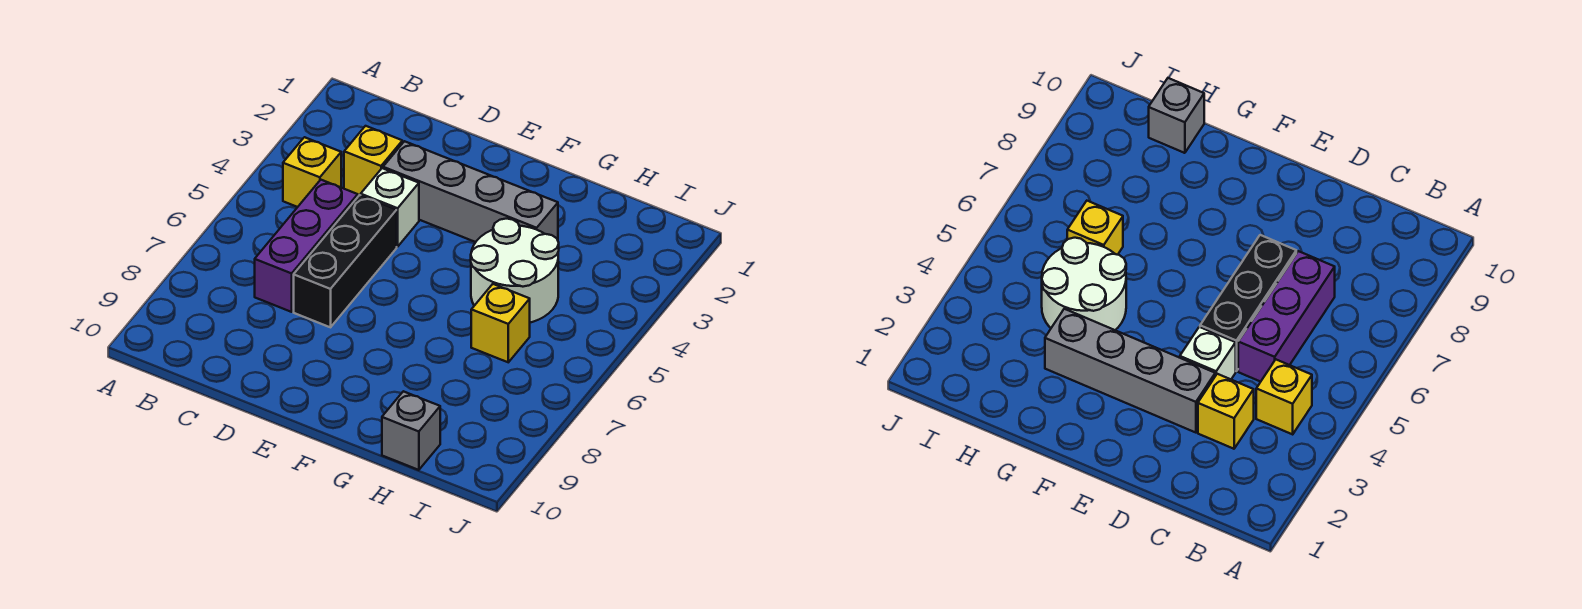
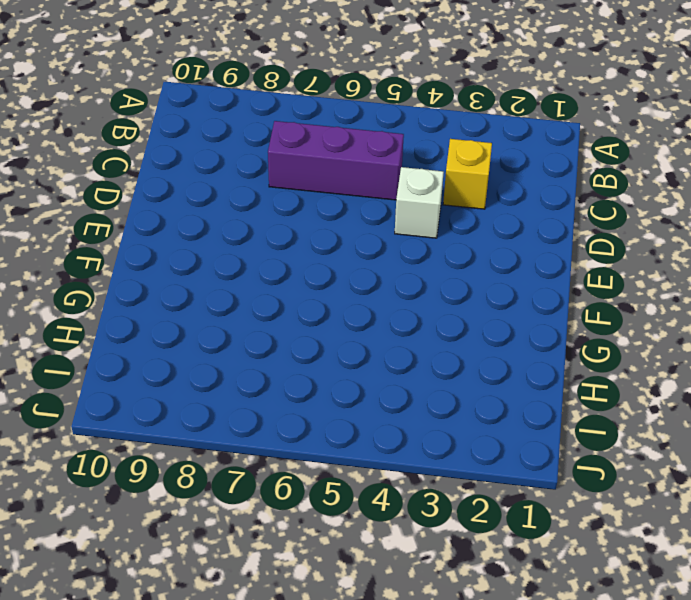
none -> yellow 1x1 brick [283,137,341,207]
none -> grey 1x4 brick [383,141,558,242]

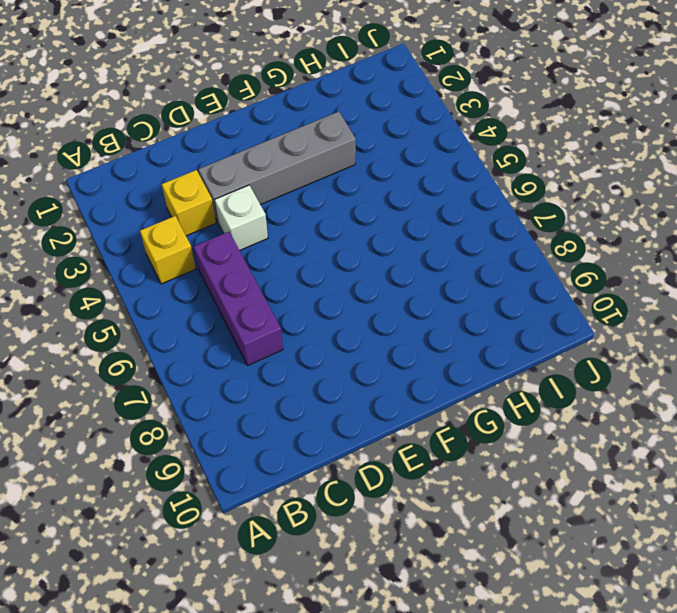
none -> black 1x3 brick [294,195,397,327]
none -> white 2x2 round brick [471,219,559,323]

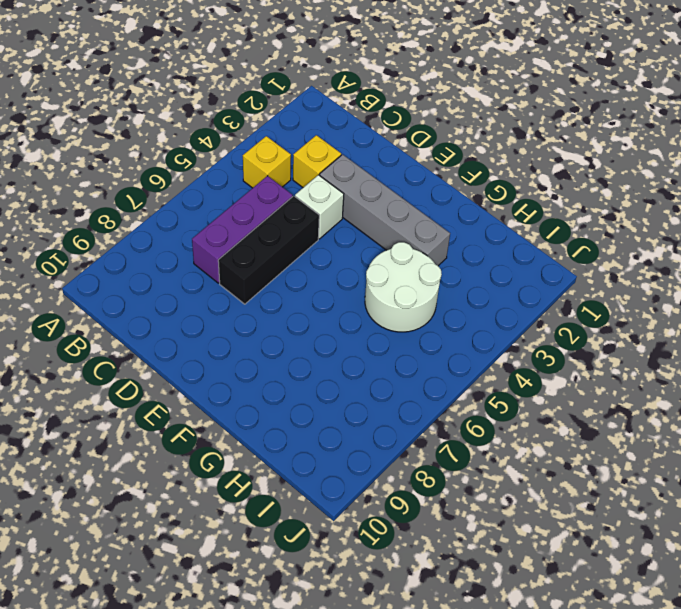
none -> yellow 1x1 brick [471,284,530,362]
none -> grey 1x1 brick [382,391,440,470]

